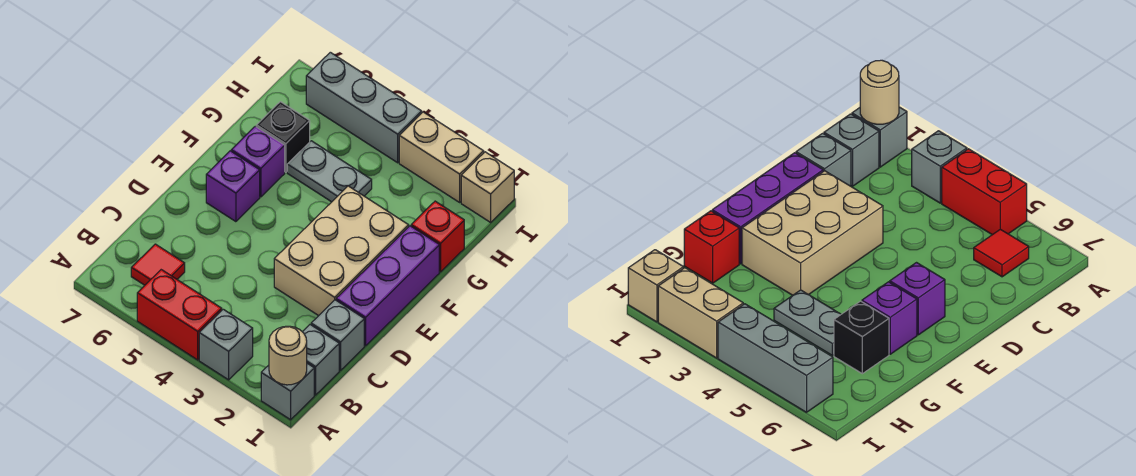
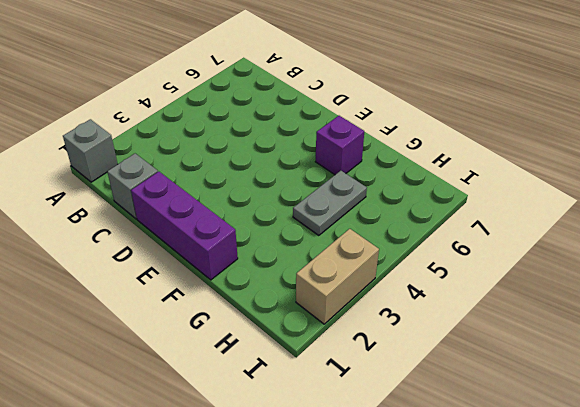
none -> grey 1x1 brick [199,309,253,380]
none -> red 1x2 brick [137,270,222,360]
none -> grey 1x1 brick [303,325,339,395]

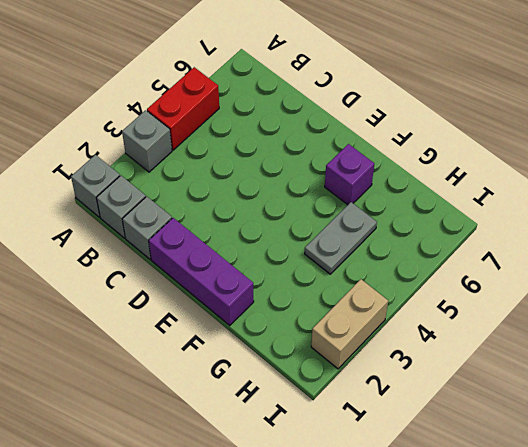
none -> red 1x1 tile [131,244,185,285]
none -> tan 2x3 brick [274,186,409,316]
none -> purple 1x1 brick [206,151,260,222]

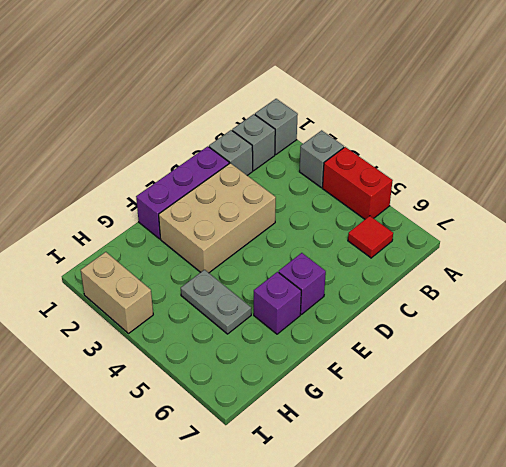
none -> red 1x1 brick [411,201,464,272]
none -> black 1x1 brick [256,102,310,172]
none -> tan 1x1 brick [461,152,514,222]

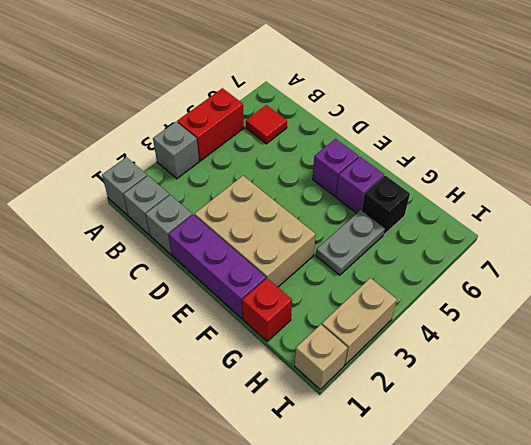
none -> grey 1x3 brick [306,52,422,163]
none -> tan 1x1 round brick [269,326,307,385]

